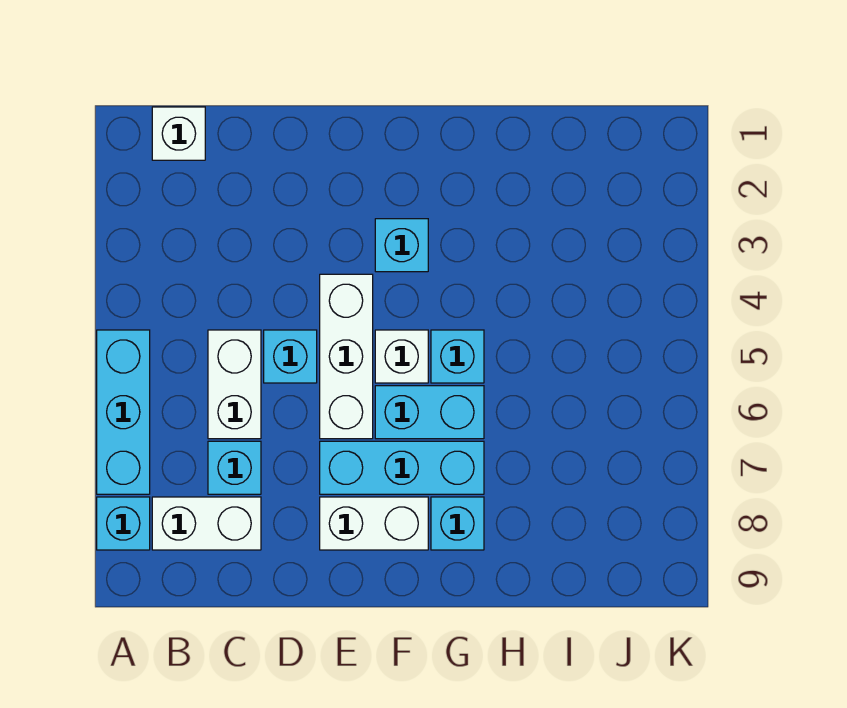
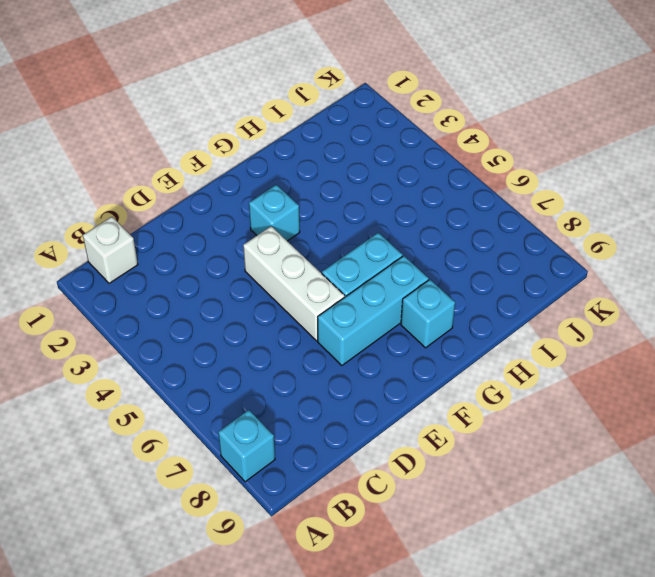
none -> cyan 1x3 brick [97,330,150,494]
none -> white 1x2 brick [152,497,261,550]
none -> white 1x2 brick [208,330,261,439]

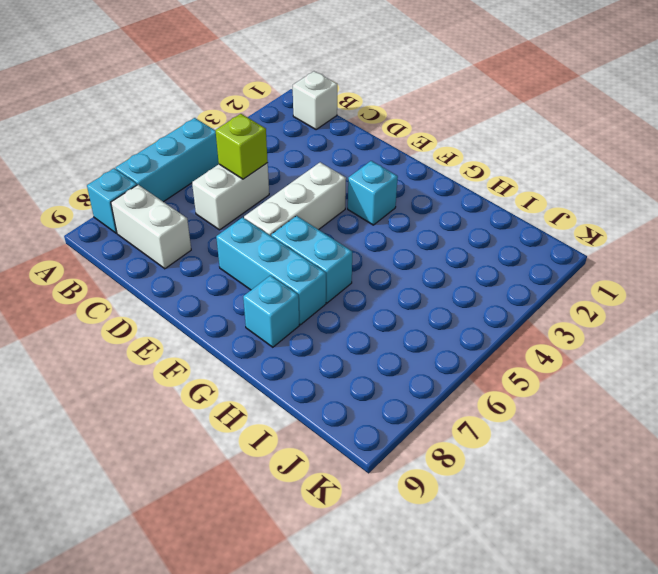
lime 1x1 brick [215,114,268,179] -> none
none -> cyan 1x1 brick [208,441,261,494]
none -> cyan 1x1 brick [264,330,317,383]
none -> white 1x2 brick [320,497,428,550]

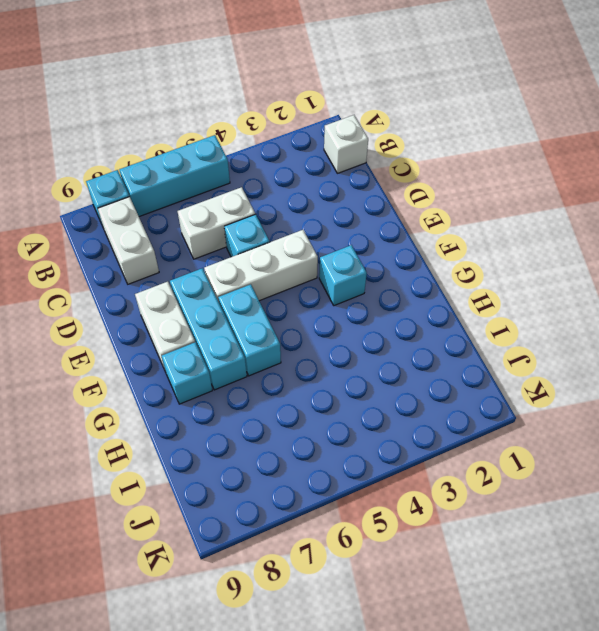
none -> cyan 1x1 brick [208,441,261,494]
none -> white 1x1 brick [375,330,428,383]
none -> cyan 1x1 brick [431,330,484,383]

